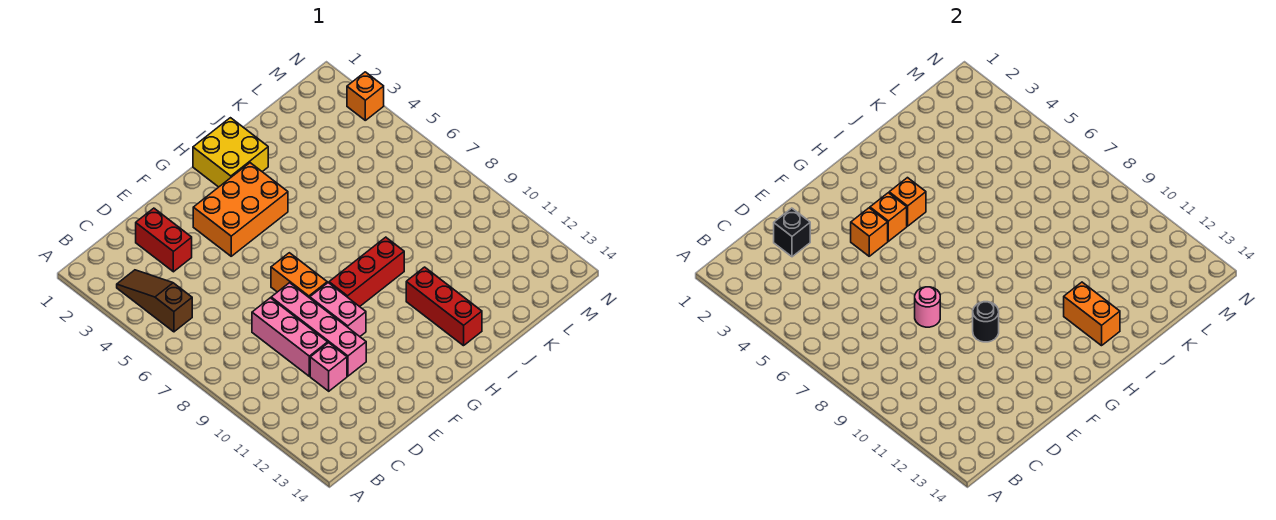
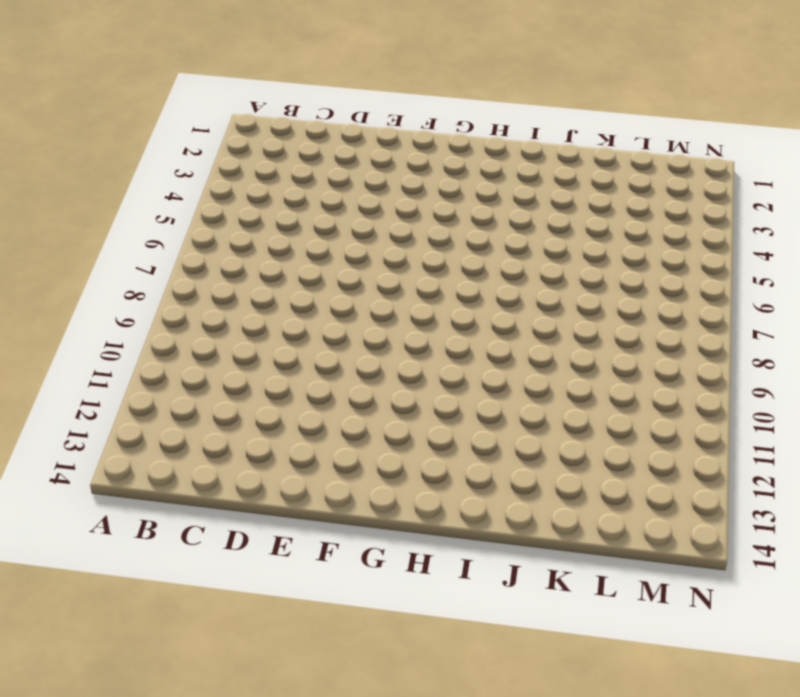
none -> brown 1x3 slope [117,270,192,332]
none -> red 1x2 brick [136,208,192,272]
none -> pink 1x3 brick [252,298,328,376]

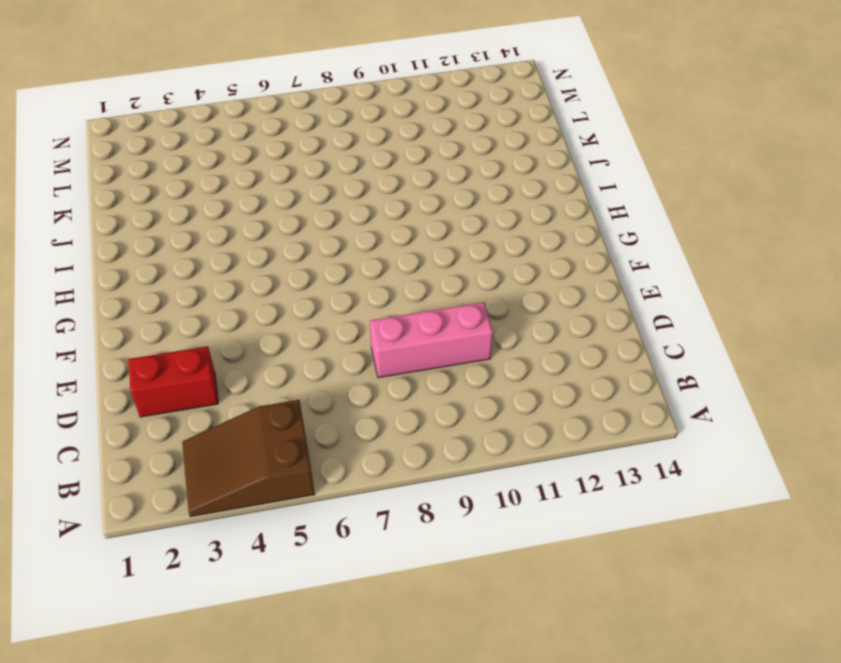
brown 2x3 slope [182,400,315,517] -> brown 1x3 slope [117,270,192,332]
none -> pink 1x1 brick [310,343,347,391]
none -> pink 1x4 brick [271,283,366,376]
none -> orange 2x3 brick [193,163,288,256]

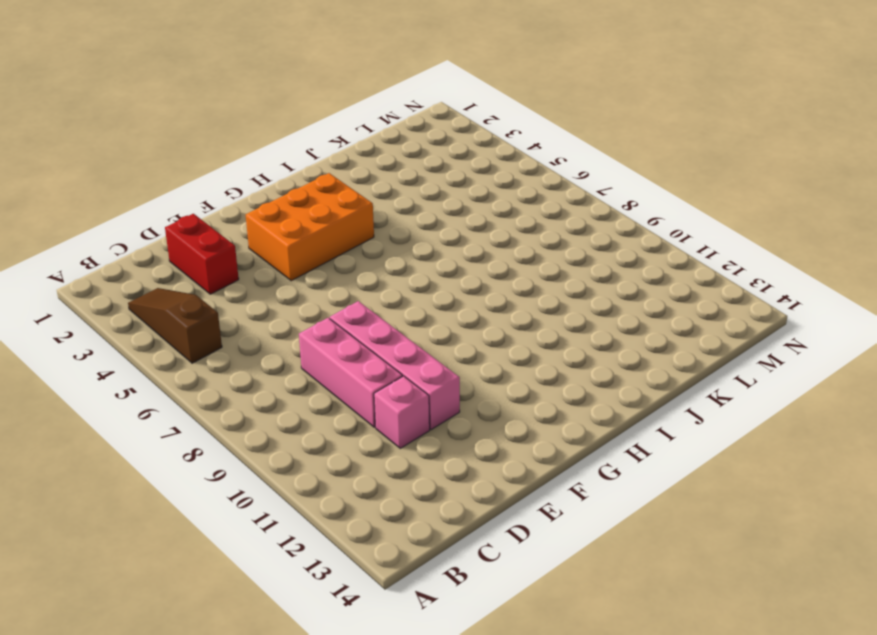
none -> orange 1x2 brick [271,253,327,298]
none -> pink 1x2 brick [310,283,366,336]
none -> red 1x3 brick [329,237,404,307]

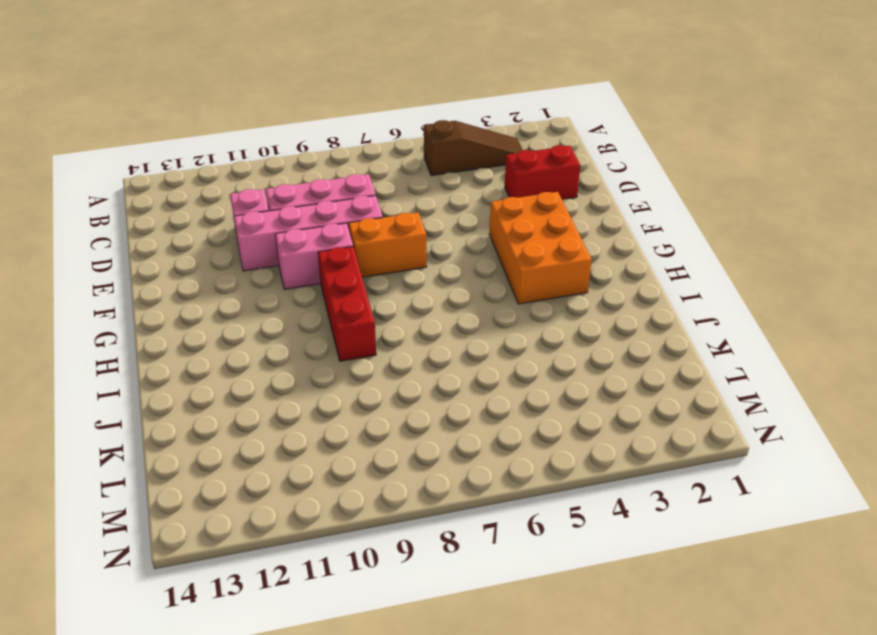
none -> yellow 2x2 brick [193,118,268,187]
none -> red 1x3 brick [406,267,482,346]
none -> orange 1x1 brick [347,72,384,120]

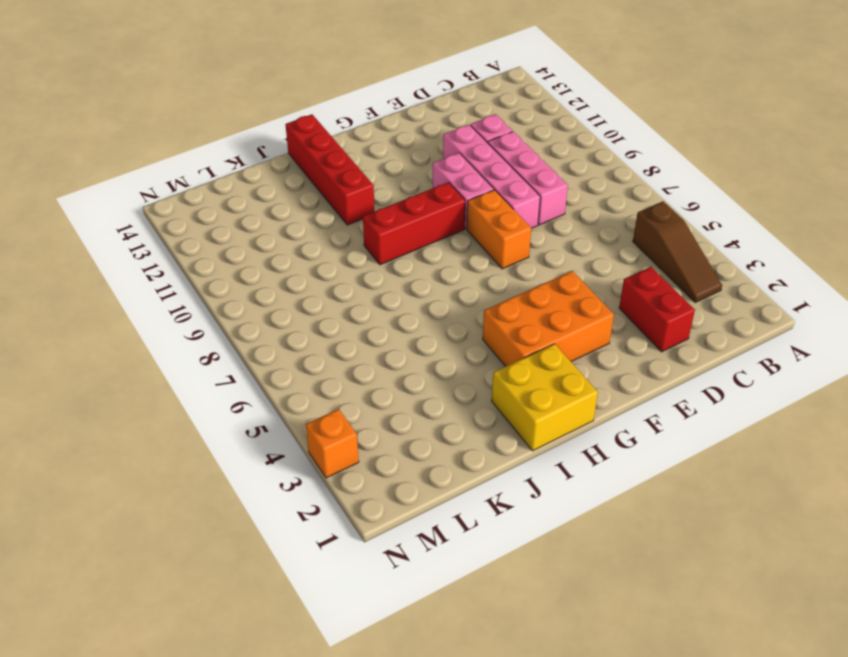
red 1x4 brick [285,114,375,225] -> red 1x3 brick [406,267,482,346]
none -> black 1x1 brick [774,208,810,257]
none -> pink 1x1 round brick [915,287,940,327]
none -> orange 1x1 brick [851,208,888,256]

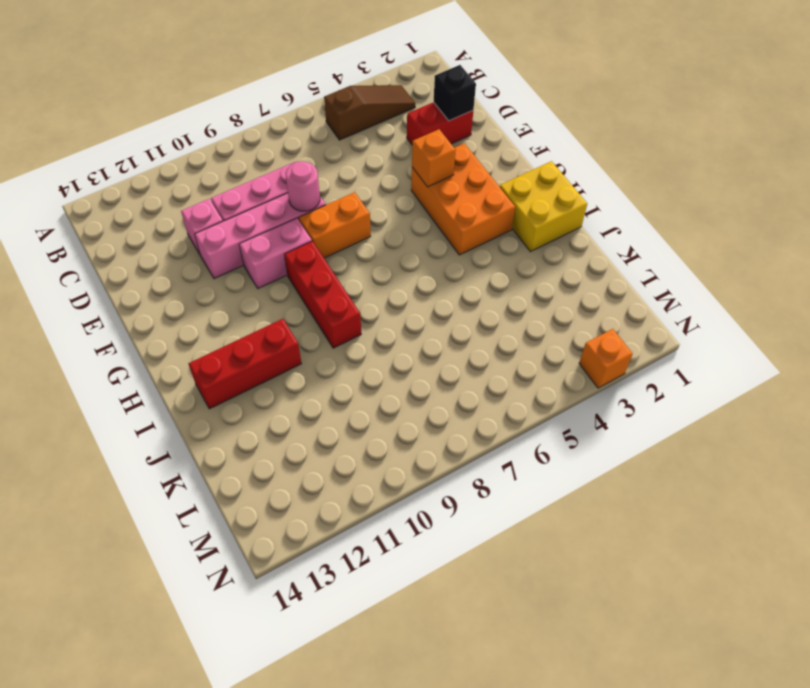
none -> black 1x1 round brick [973,302,999,342]
none -> orange 1x1 brick [870,193,907,241]
none -> orange 1x1 brick [889,178,926,226]

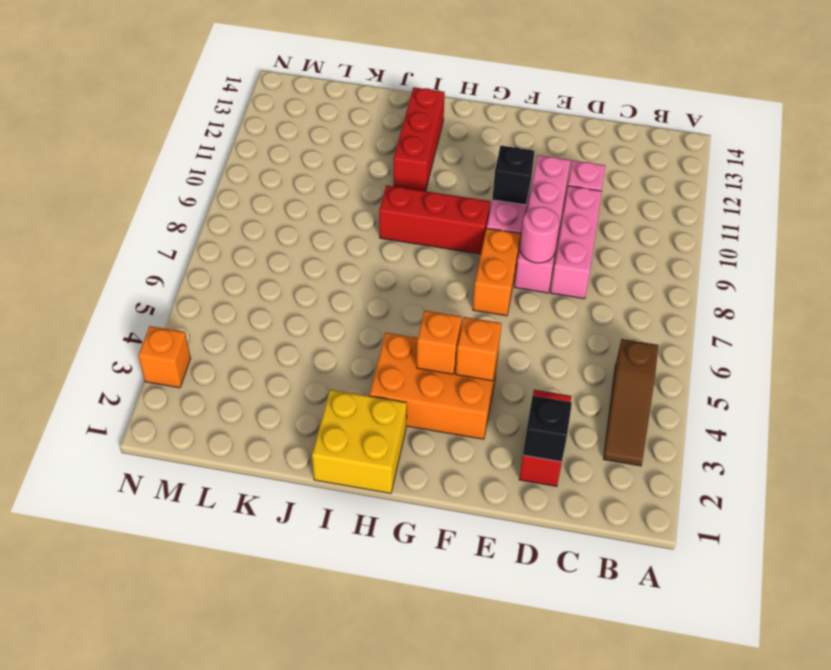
black 1x1 brick [492,146,534,205] -> black 1x1 round brick [973,302,999,342]
none -> orange 1x1 brick [889,178,926,226]
none -> orange 1x2 brick [1064,282,1120,346]

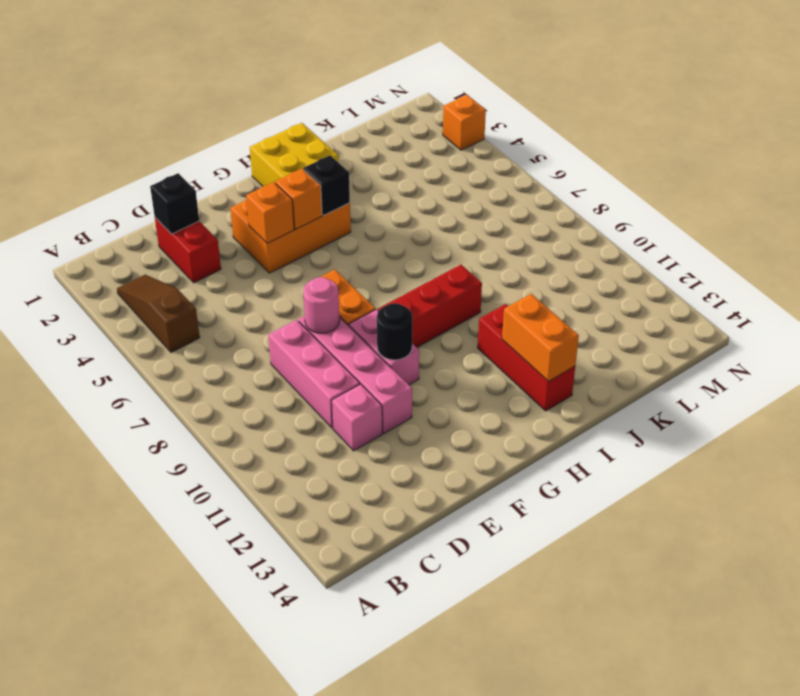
black 1x1 brick [304,155,350,215] -> orange 1x1 brick [889,178,926,226]

